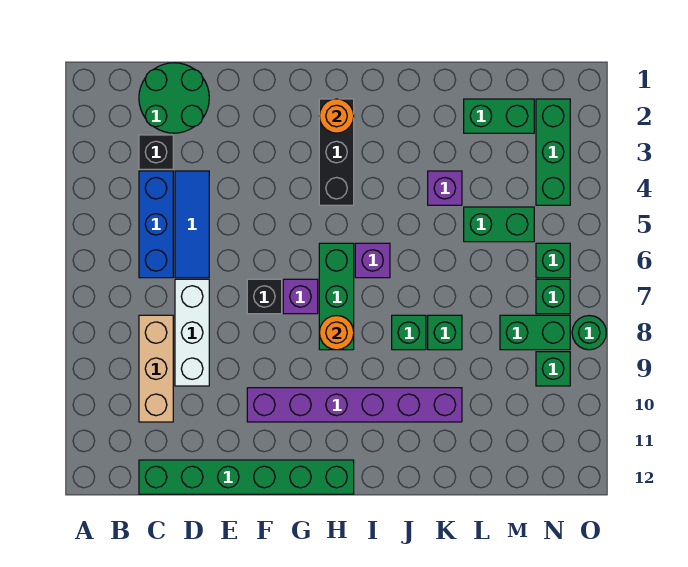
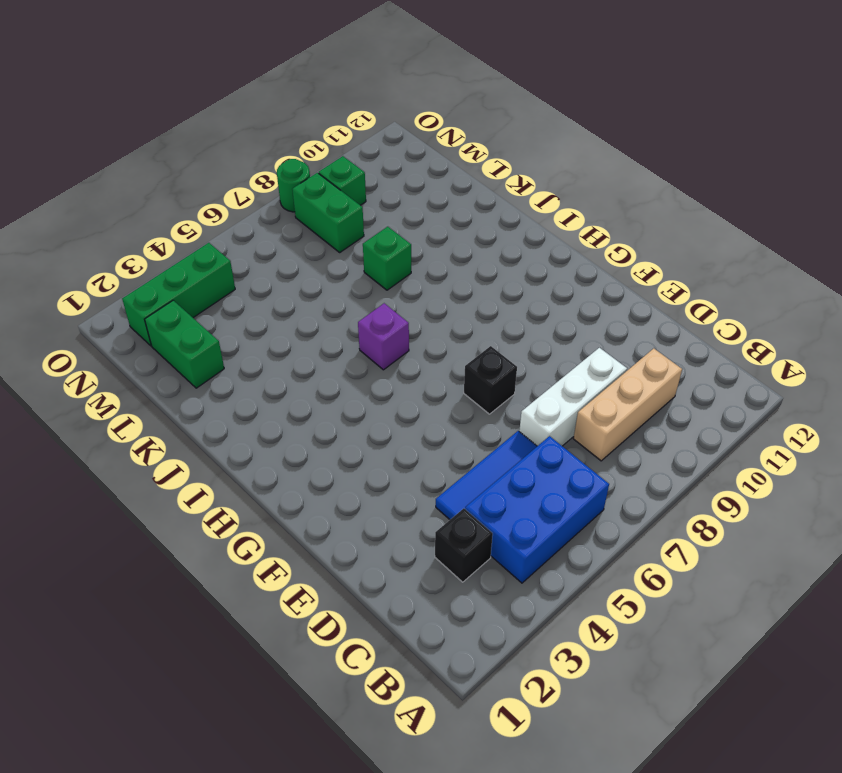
blue 2x3 brick [465,436,609,583] -> blue 1x3 brick [139,171,173,278]
none -> green 2x2 round brick [139,63,209,133]
none -> green 1x6 brick [139,460,354,494]
none -> purple 1x6 brick [247,388,462,422]

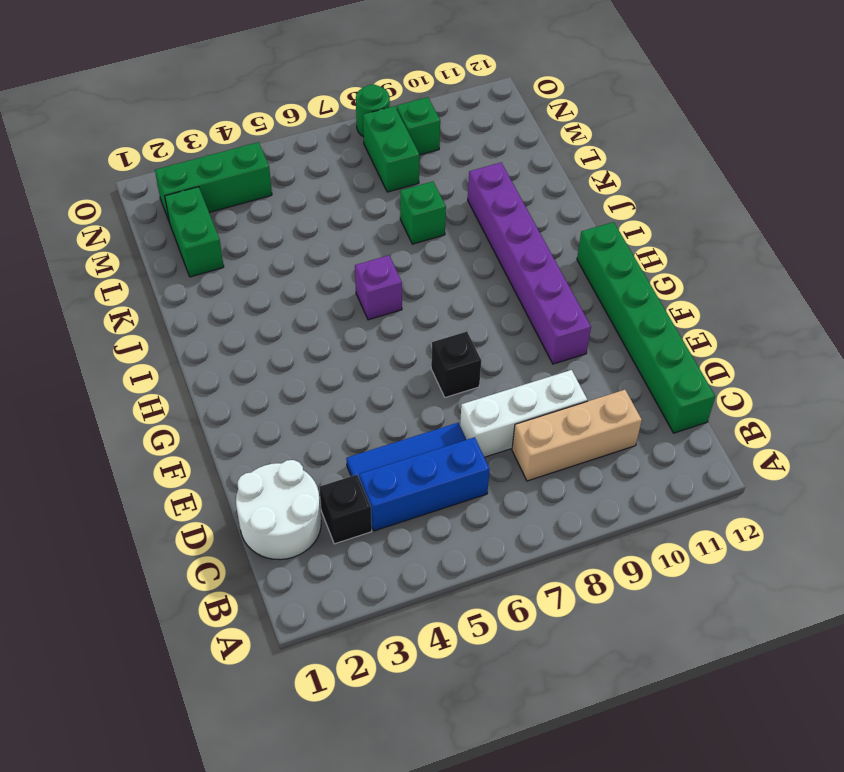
white 2x2 round brick [236,460,321,560] -> green 2x2 round brick [139,63,209,133]
none -> purple 1x1 brick [283,279,318,314]
none -> black 1x3 brick [319,99,354,205]
none -> green 1x3 brick [319,243,354,350]

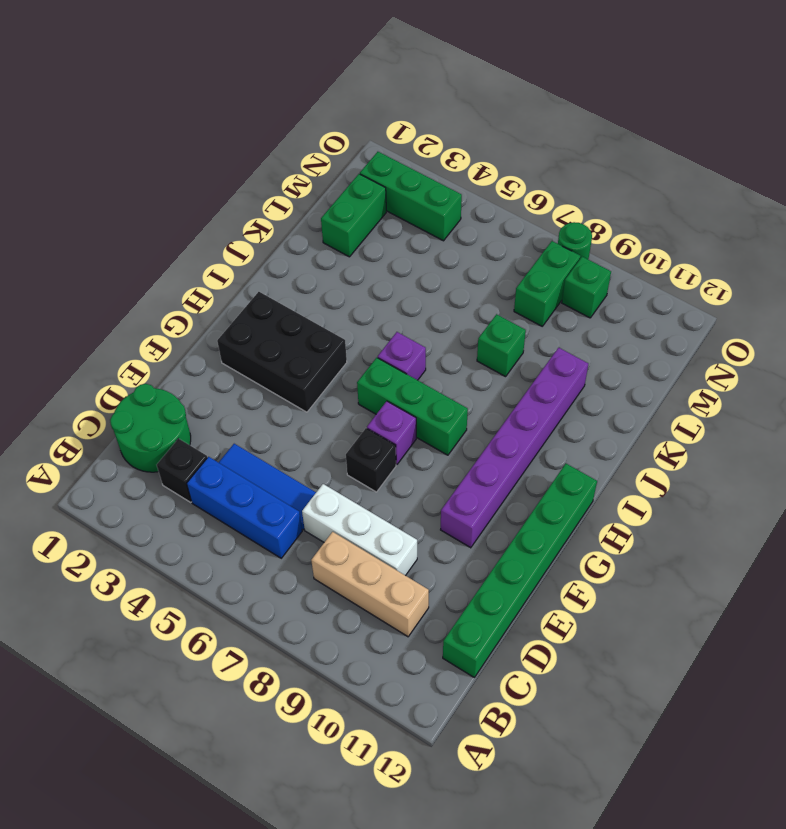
black 2x3 brick [217,292,347,412] -> black 1x3 brick [319,99,354,205]
none -> green 1x1 brick [392,315,426,350]
none -> purple 1x1 brick [428,171,462,205]
none -> green 1x2 brick [464,207,534,242]

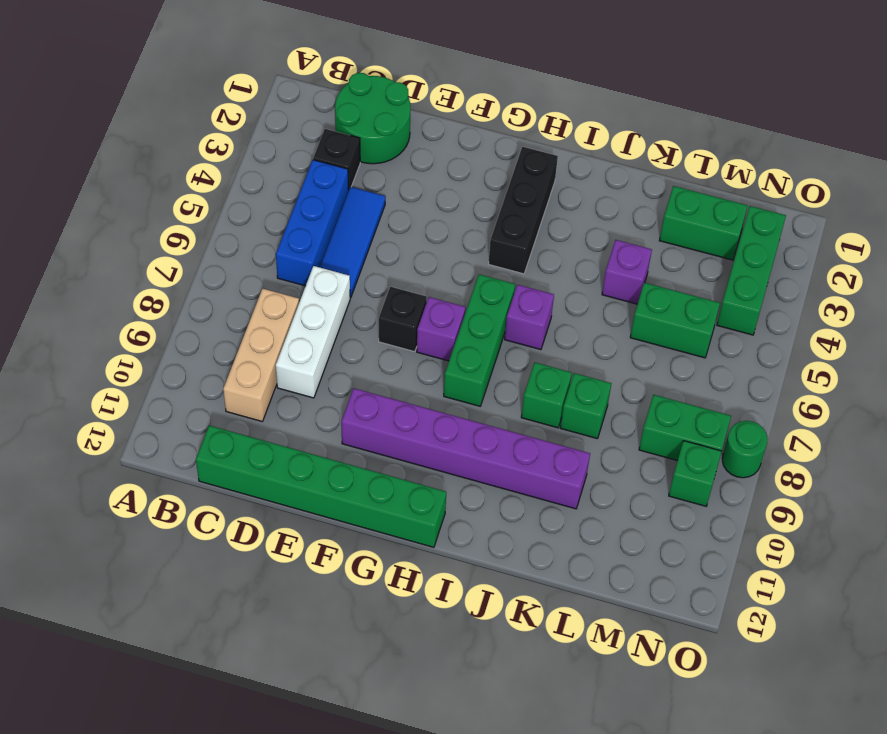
none -> green 1x1 brick [536,243,570,278]
none -> green 1x1 brick [536,279,570,314]
none -> orange 1x1 round brick [319,99,354,133]

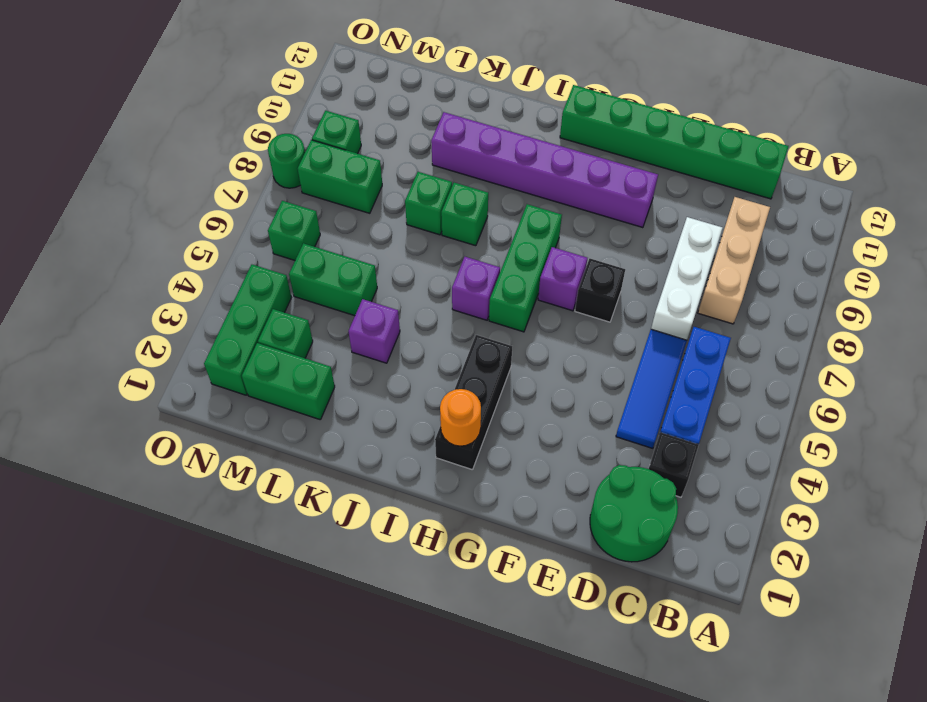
green 1x1 brick [258,309,313,358] -> green 1x1 brick moved to [536,279,570,314]
none -> orange 1x1 round brick [319,316,354,350]

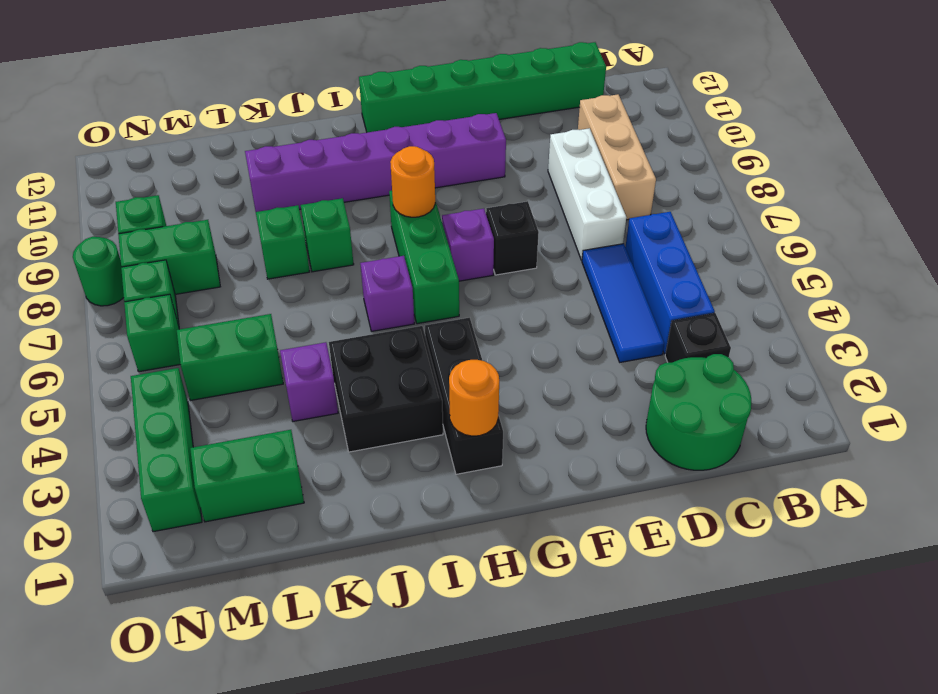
black 2x2 brick [329,326,443,452] -> none

